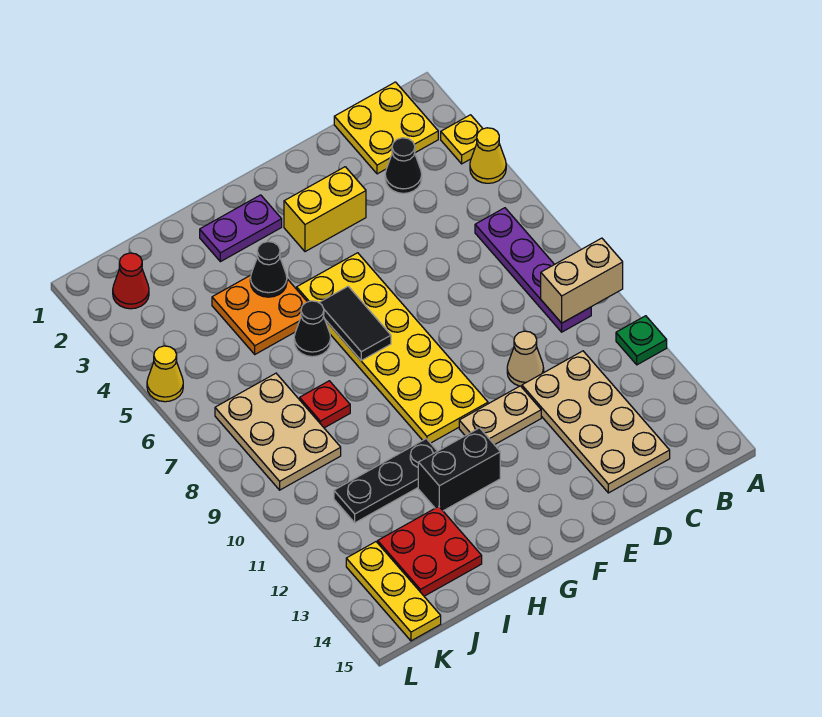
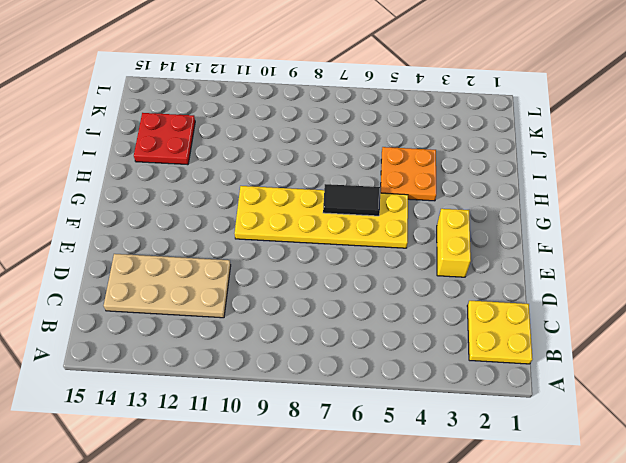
none -> yellow 1x1 plate [441,115,483,164]
none -> yellow 1x1 cone [470,128,506,183]
none -> green 1x1 plate [616,316,667,365]

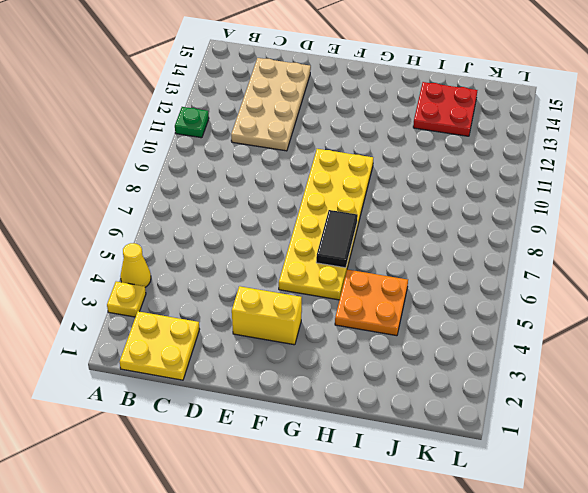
none -> purple 1x4 plate [475,208,591,332]
none -> black 1x1 cone [385,138,422,193]
none -> tan 1x1 cone [507,331,544,386]

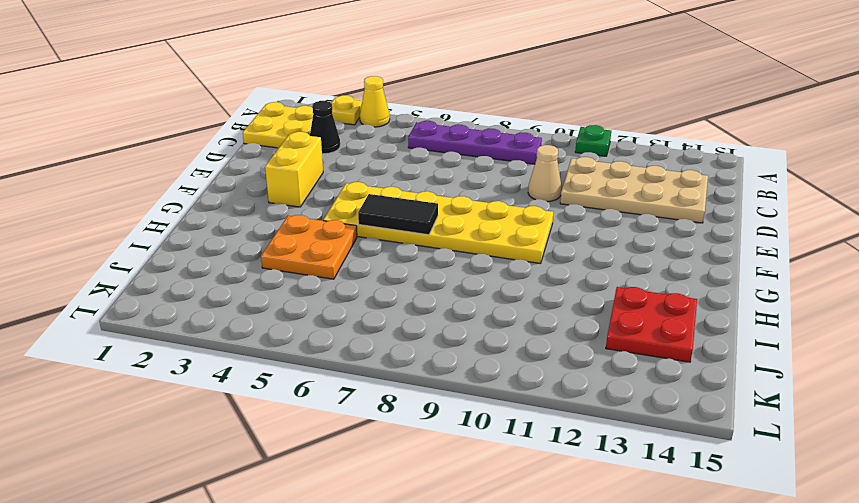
none -> tan 1x2 plate [459,386,541,445]
none -> purple 1x2 plate [200,195,282,262]
none -> black 1x2 brick [418,428,500,511]

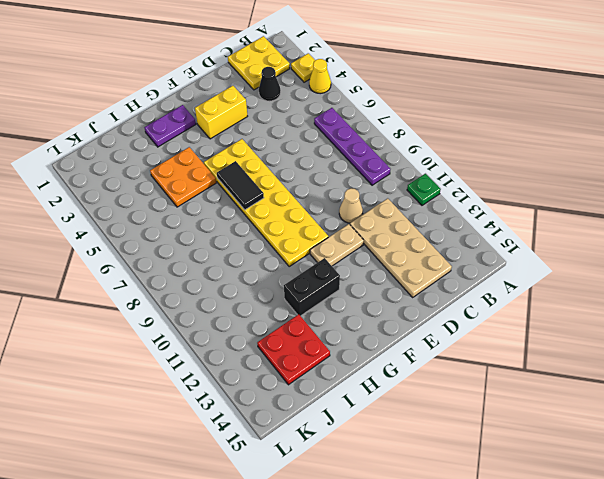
none -> black 1x1 cone [294,301,331,357]
none -> black 1x3 plate [334,439,437,523]
none -> red 1x1 plate [300,381,350,428]

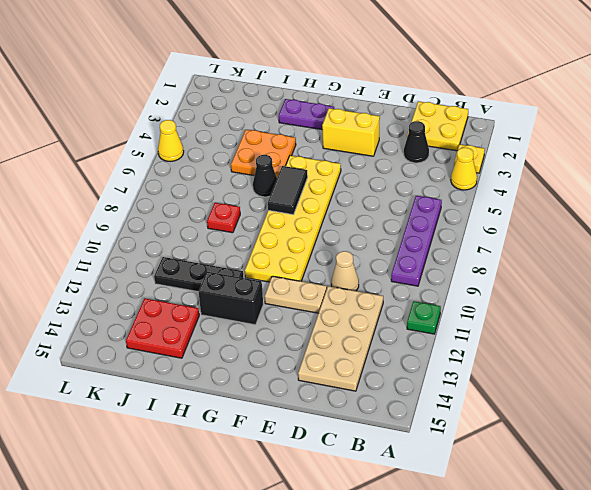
none -> tan 2x3 plate [215,373,341,490]
none -> red 1x1 cone [113,253,149,309]
none -> yellow 1x3 plate [346,542,441,641]

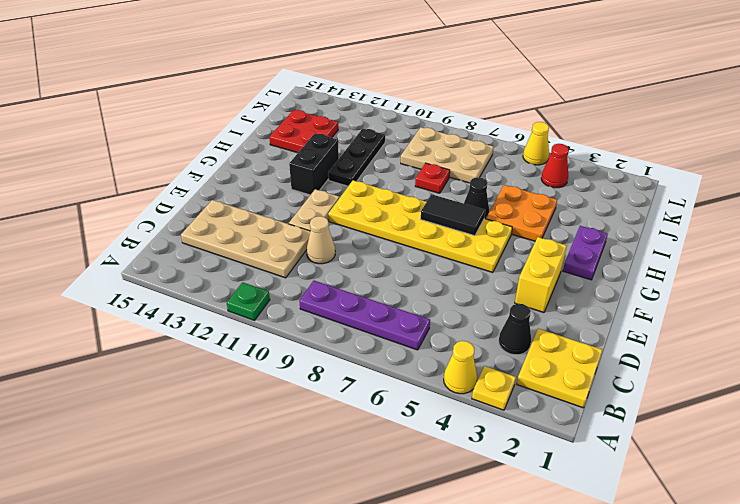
red 1x1 cone [541,144,569,188] -> red 1x1 cone moved to [113,253,149,309]
none -> yellow 1x3 plate [346,542,441,641]
none -> tan 1x2 brick [541,238,623,323]
none -> black 1x1 cone [250,242,287,297]

